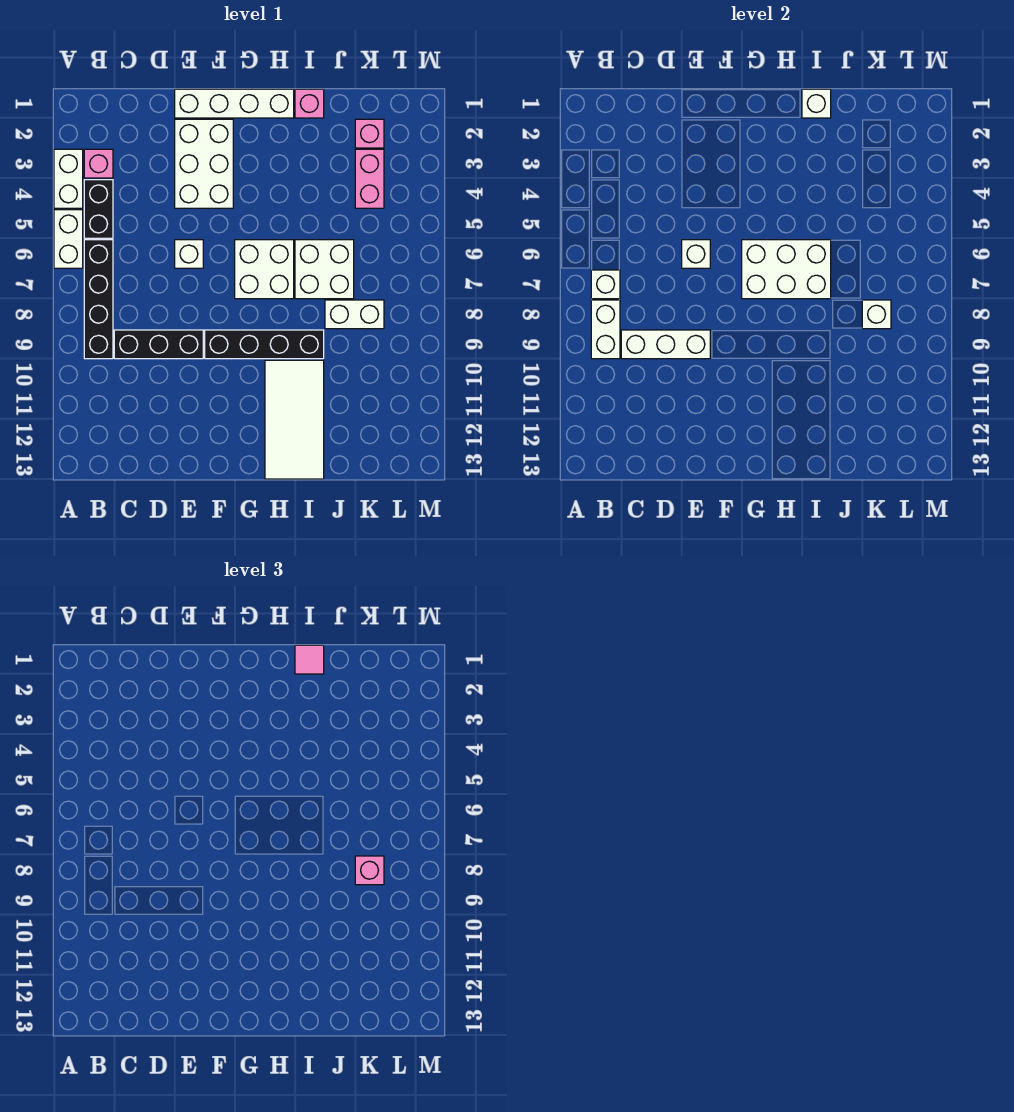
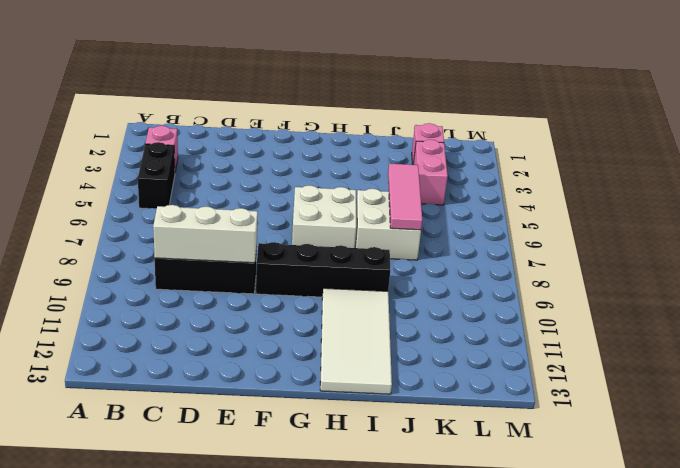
pink 1x3 tile [388,164,422,230] -> none
none -> white 1x2 brick [54,149,83,208]
none -> white 1x2 brick [54,210,83,268]
none -> black 1x4 brick [84,240,113,359]

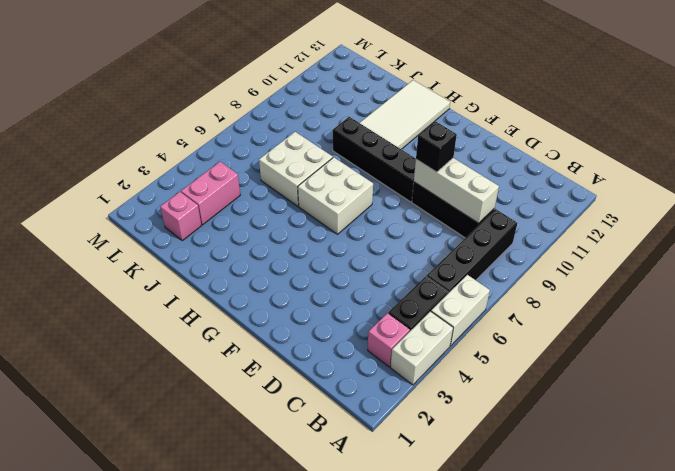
black 1x1 brick [416,121,457,172] -> none
none -> white 1x4 brick [175,89,294,118]
none -> white 2x3 brick [175,119,233,208]
none -> white 1x1 brick [175,240,203,268]

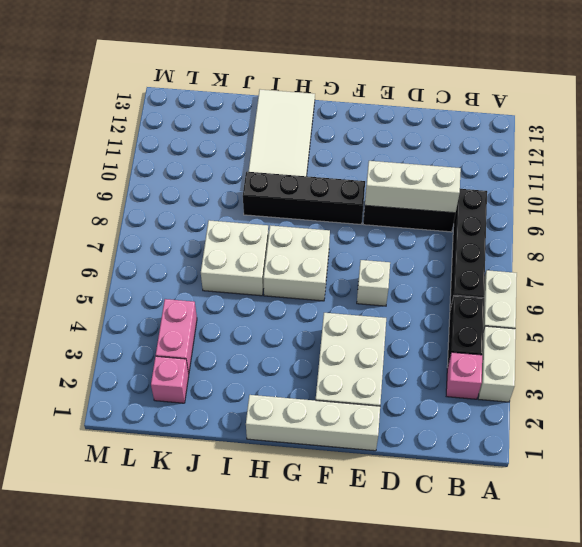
none -> pink 1x1 brick [295,89,324,118]
none -> white 1x2 brick [325,300,384,329]
none -> white 1x1 brick [591,270,620,299]

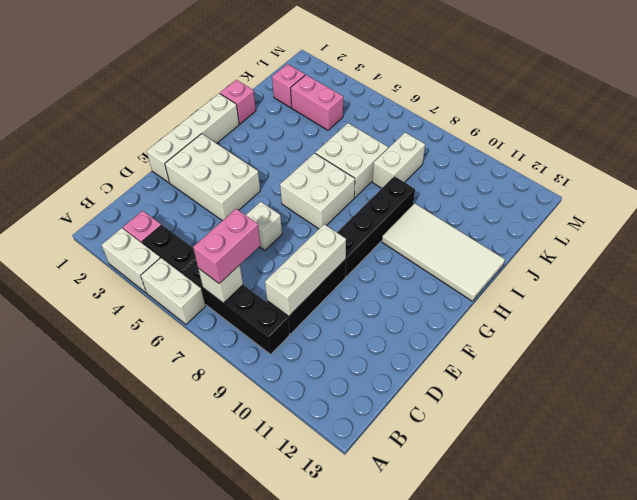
pink 1x2 brick [193,209,261,284] -> none
none -> white 1x2 brick [591,300,620,359]
none -> white 1x1 brick [682,240,710,268]
none -> white 2x3 brick [742,240,831,299]

